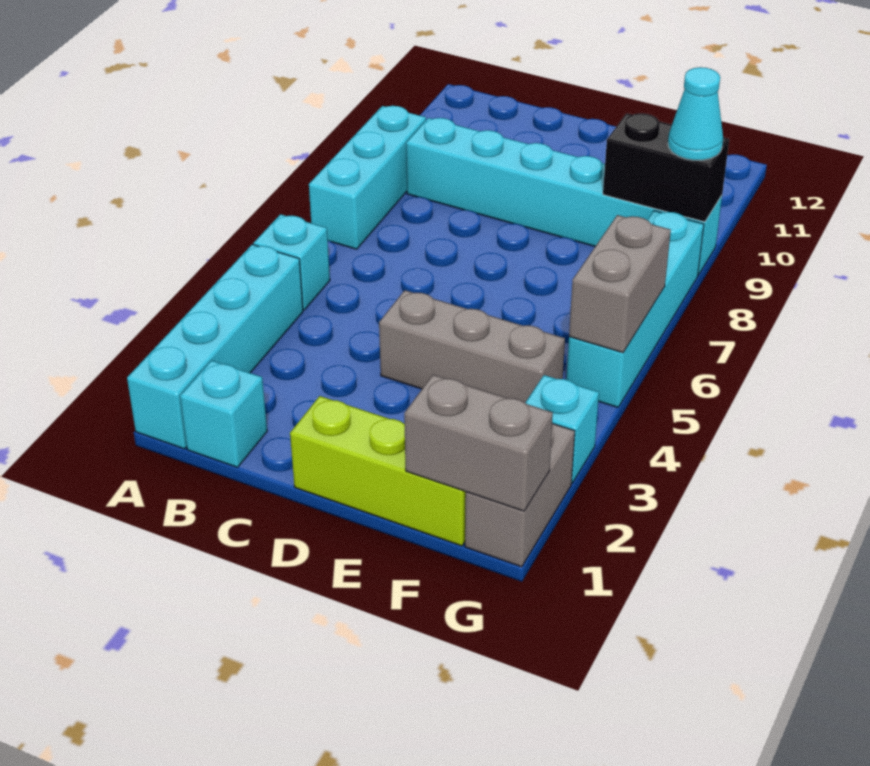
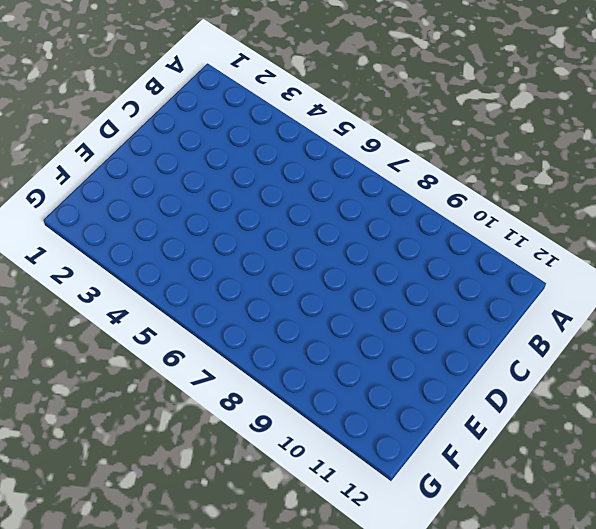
none -> cyan 1x4 brick [127,244,303,449]
none -> cyan 1x1 brick [254,214,330,310]
none -> cyan 1x3 brick [309,106,426,249]

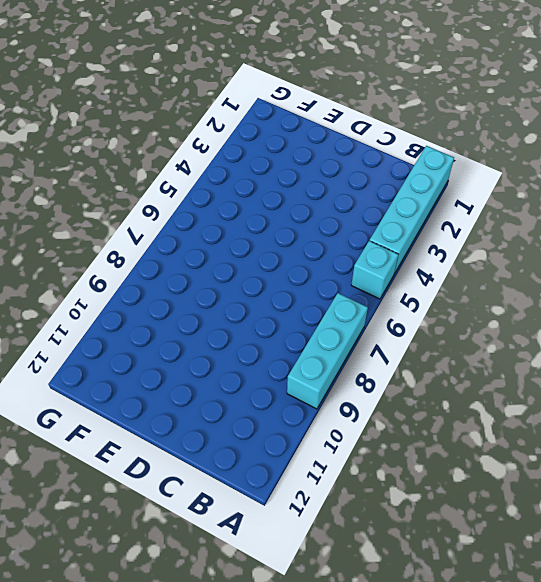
none -> cyan 1x1 brick [180,360,267,467]
none -> cyan 1x6 brick [406,118,722,275]
none -> lime 1x3 brick [290,396,466,546]

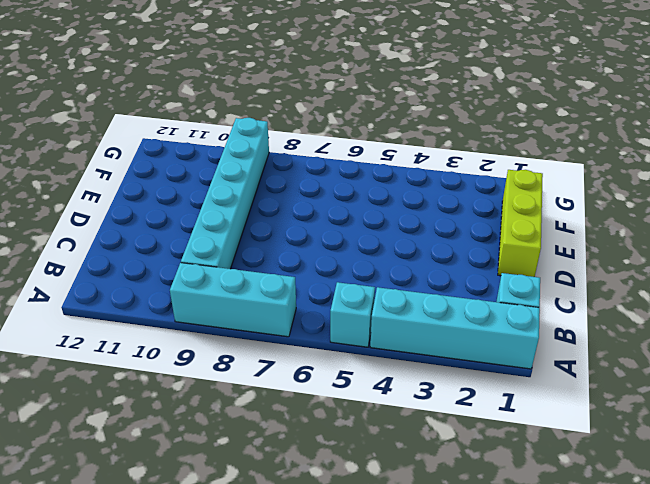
none -> grey 1x3 brick [379,290,565,402]
none -> grey 1x2 brick [465,423,575,567]
none -> cyan 1x1 brick [525,375,599,483]

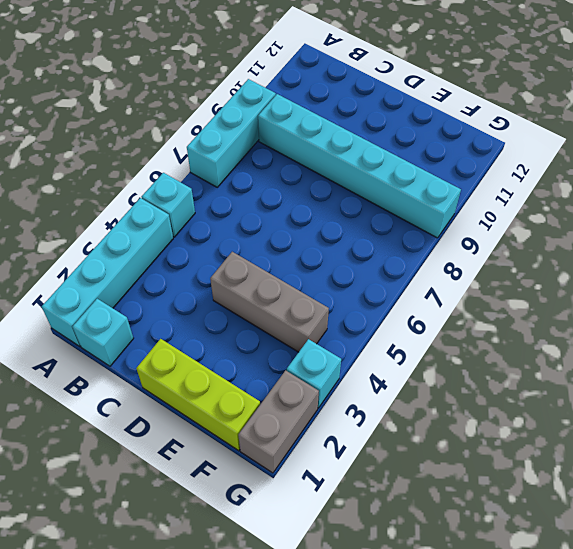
none -> cyan 1x4 brick [566,211,704,407]
none -> grey 1x2 brick [404,375,553,511]
none -> black 1x2 brick [603,113,729,222]

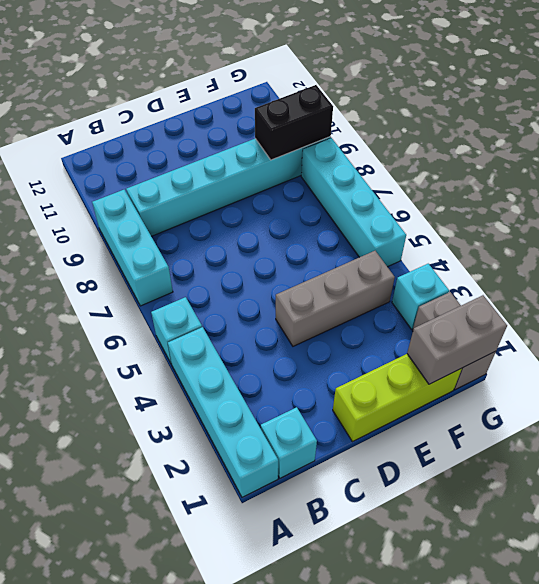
none -> grey 1x2 brick [569,215,671,353]
none -> cyan 1x1 cone [668,67,723,160]

